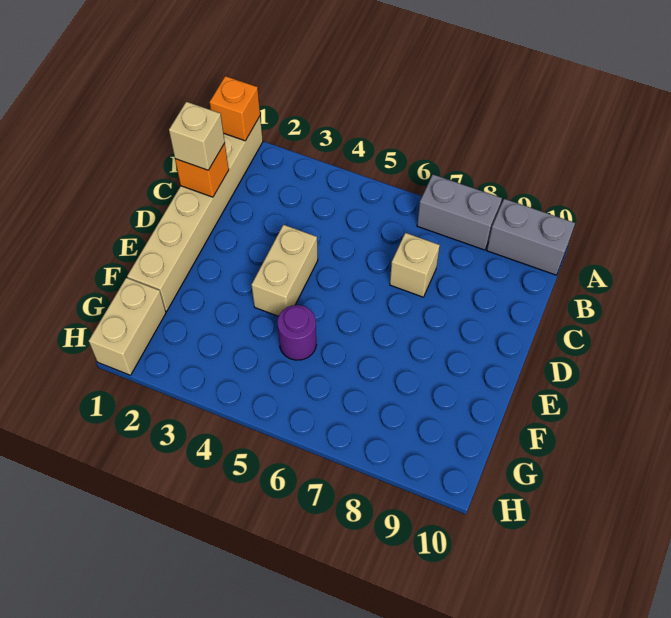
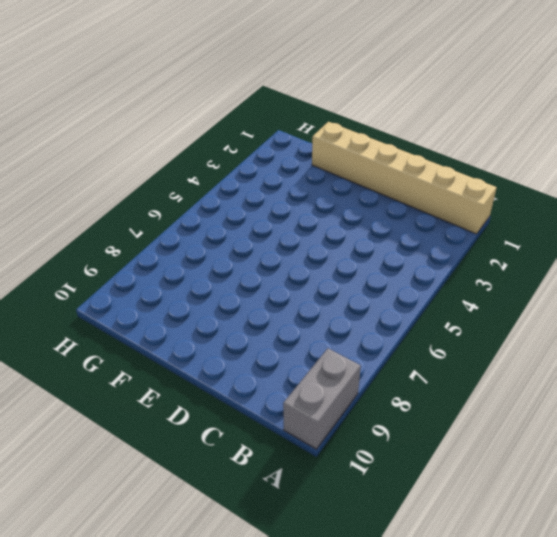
none -> grey 1x2 brick [417,175,502,250]
none -> tan 1x1 brick [390,233,440,297]

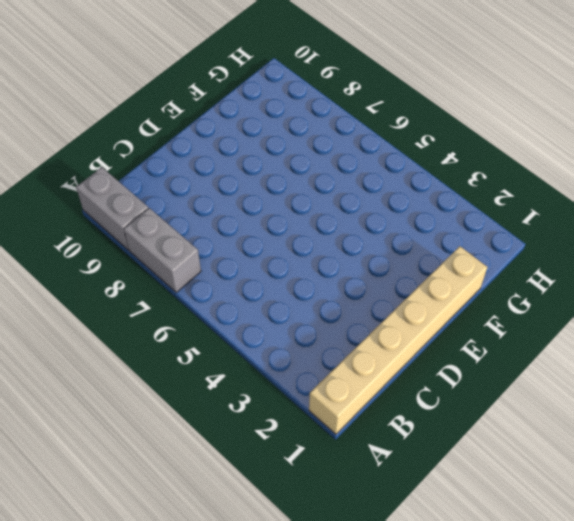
none -> tan 1x1 brick [390,233,440,297]
none -> tan 1x2 brick [252,225,318,316]

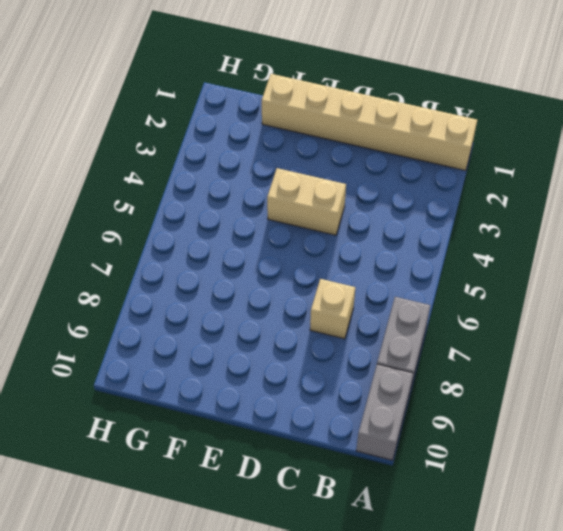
none -> purple 1x1 round brick [277,305,316,360]
none -> tan 1x2 brick [89,278,166,375]

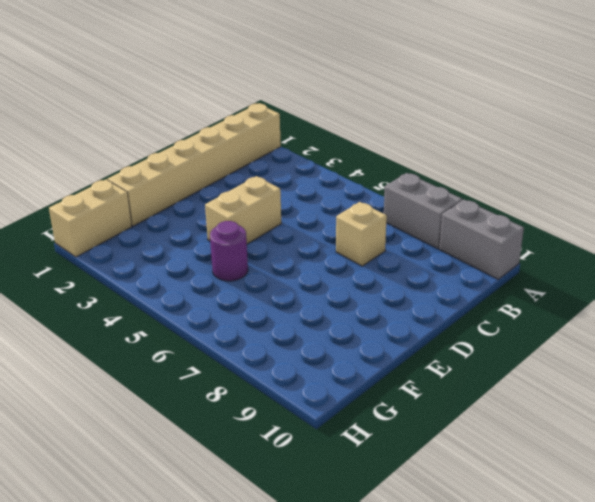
none -> orange 1x1 brick [210,76,260,141]
none -> orange 1x1 brick [175,143,229,197]

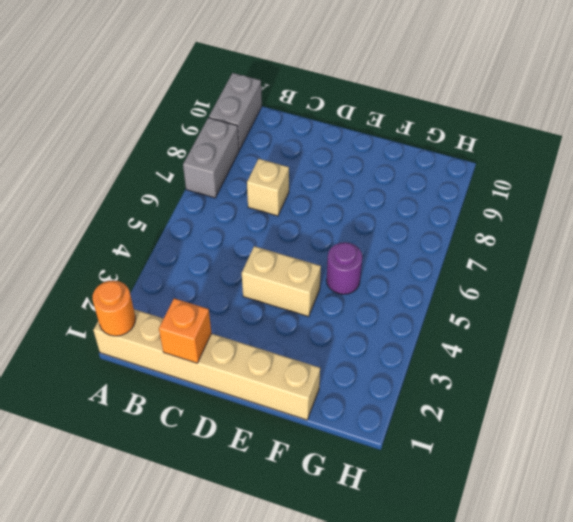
orange 1x1 round brick [93,280,135,336] -> orange 1x1 brick [210,76,260,141]
none -> tan 1x2 brick [89,278,166,375]
none -> tan 1x1 brick [169,102,225,170]

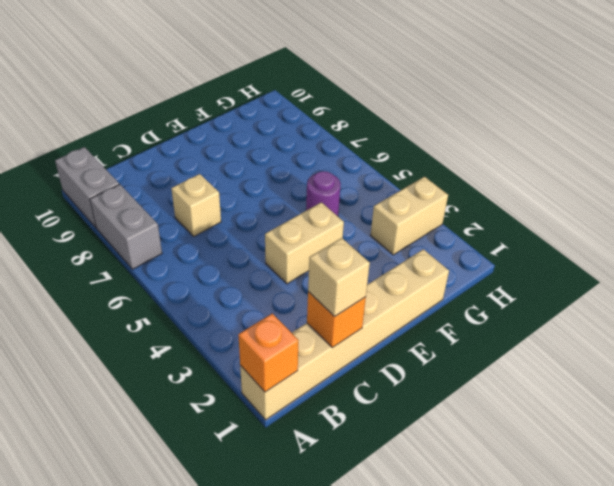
tan 1x2 brick [371,177,448,255] -> tan 1x2 brick moved to [89,278,166,375]

